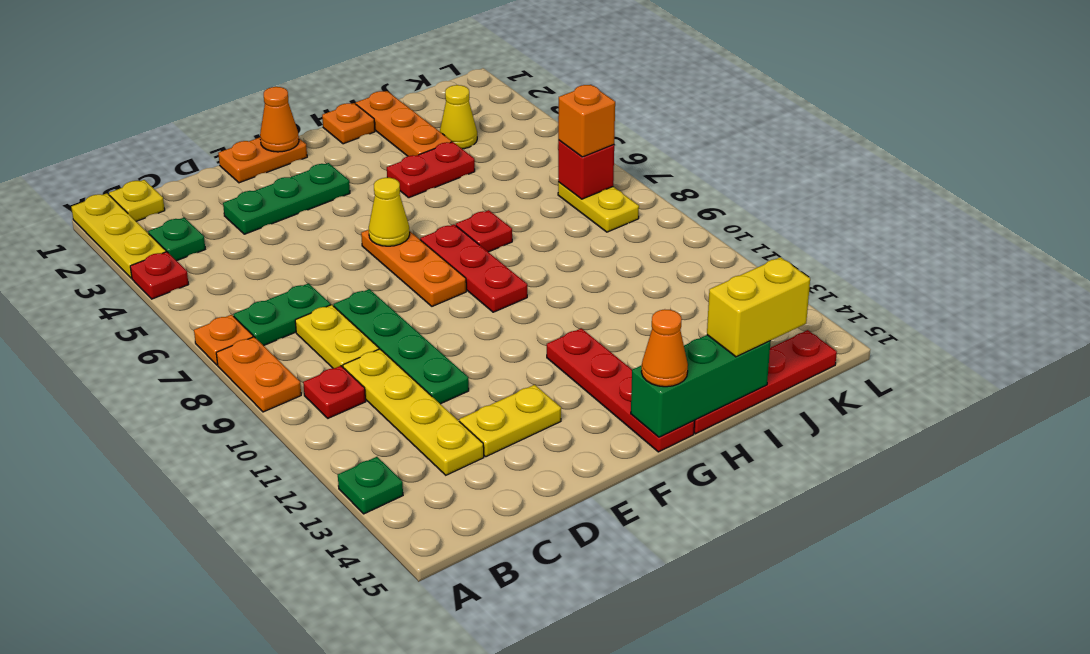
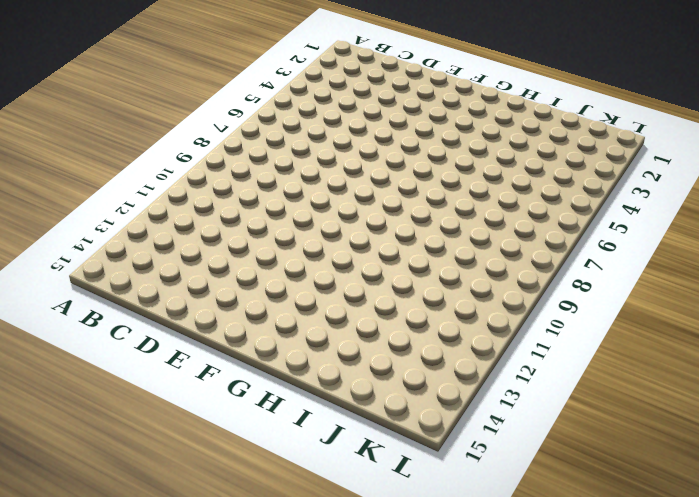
none -> yellow 1x3 plate [71,193,166,278]
none -> red 1x1 plate [130,252,189,299]
none -> orange 1x1 plate [194,315,253,365]
none -> orange 1x2 plate [216,337,301,412]

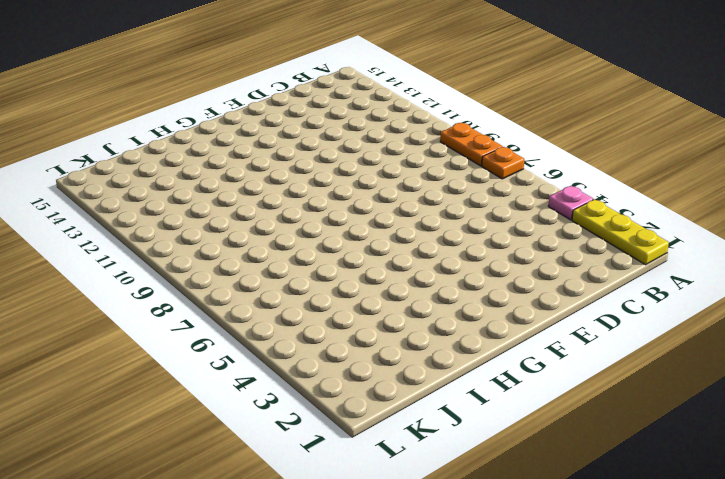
pink 1x1 plate [548,186,593,220] -> red 1x1 plate [130,252,189,299]
none -> green 1x1 plate [338,457,403,514]
none -> yellow 1x1 plate [109,180,165,221]
none -> green 1x1 plate [148,218,205,261]
none -> green 1x2 plate [234,283,331,346]

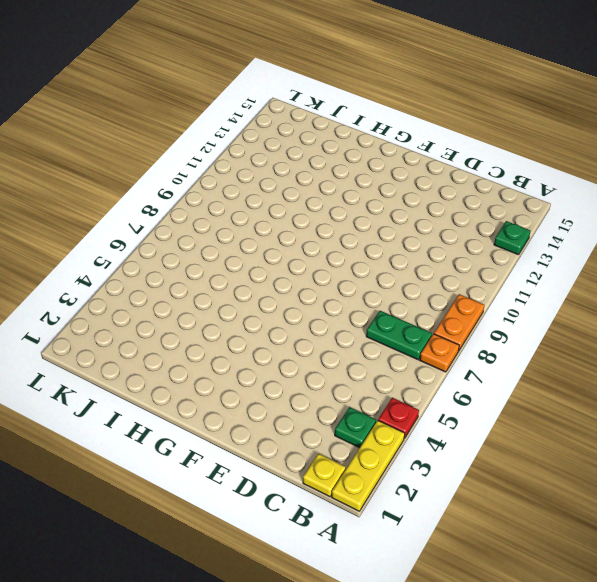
none -> red 1x1 plate [303,366,366,418]
none -> yellow 1x2 plate [295,305,379,368]
none -> yellow 1x4 plate [343,349,484,475]
none -> green 1x3 plate [223,163,350,234]

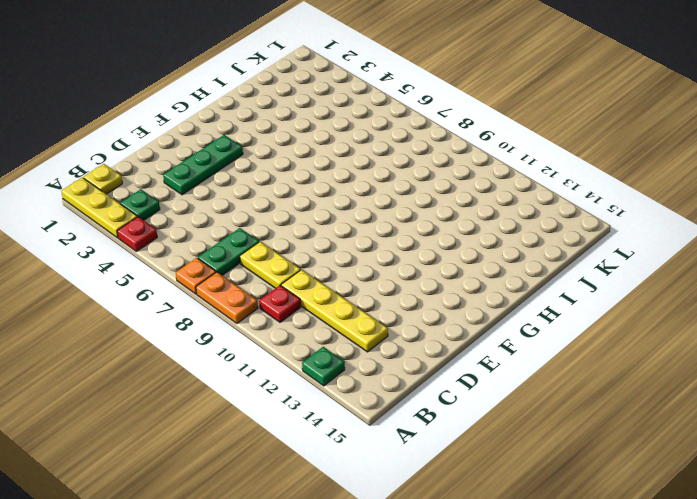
none -> green 1x4 plate [334,289,469,404]
none -> yellow 1x2 plate [459,385,561,457]
none -> orange 1x2 plate [218,137,307,183]
none -> orange 1x3 plate [361,230,466,306]

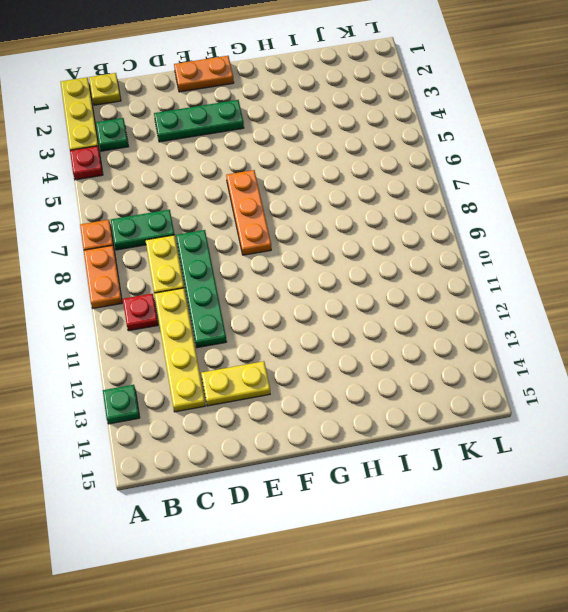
none -> red 1x3 plate [420,224,527,312]
none -> red 1x4 plate [547,328,694,452]
none -> orange 1x1 plate [322,103,375,144]
none -> red 1x2 plate [387,142,475,198]

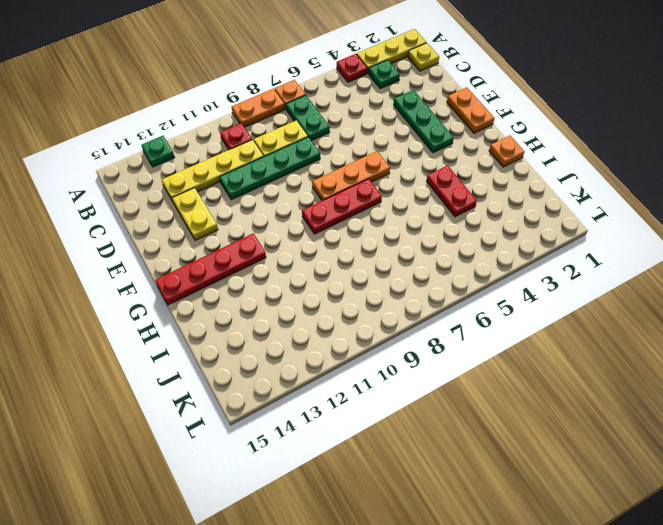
none -> red 1x1 plate [456,210,512,252]
none -> red 1x4 plate [694,330,837,434]
none -> orange 1x3 plate [356,91,452,156]
none -> yellow 1x1 cone [440,85,477,149]

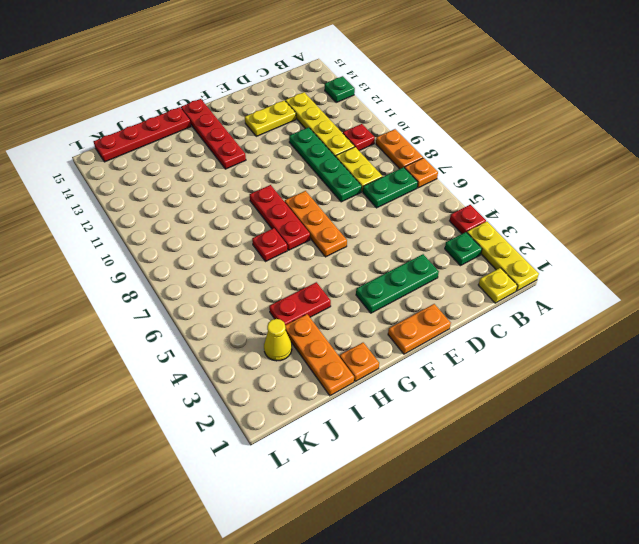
none -> yellow 1x2 plate [558,182,639,232]
none -> orange 1x1 cone [260,87,299,152]
none -> yellow 1x1 cone [369,178,410,246]
none -> green 1x3 brick [631,335,771,437]

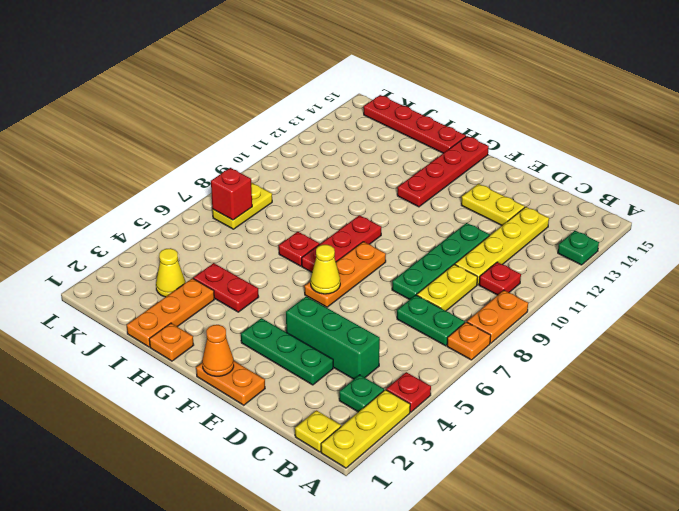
green 1x3 brick [286,296,380,379] -> green 1x3 brick moved to [631,335,771,437]
none -> orange 1x1 cone [641,309,688,387]
none -> yellow 1x2 brick [707,257,810,357]
none -> orange 1x1 brick [558,85,615,157]

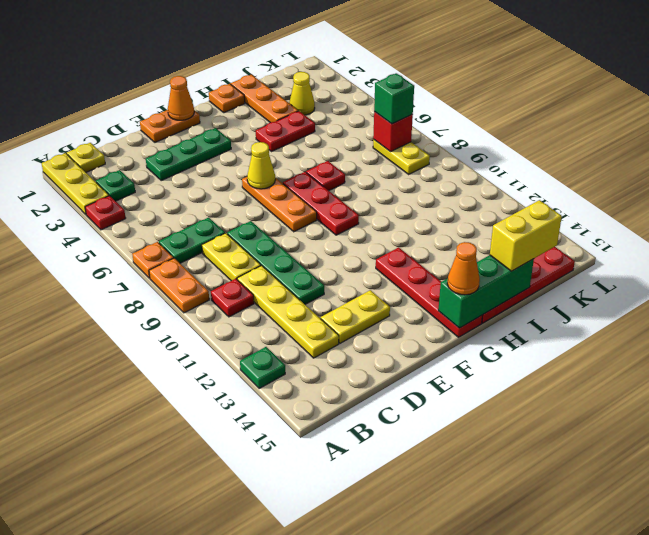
green 1x1 brick [374,73,414,124] -> orange 1x1 brick [558,85,615,157]

